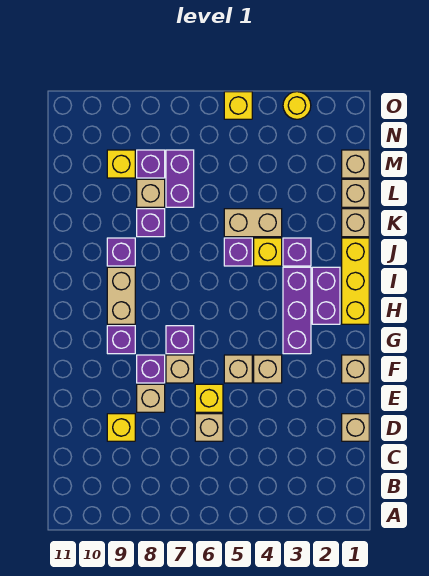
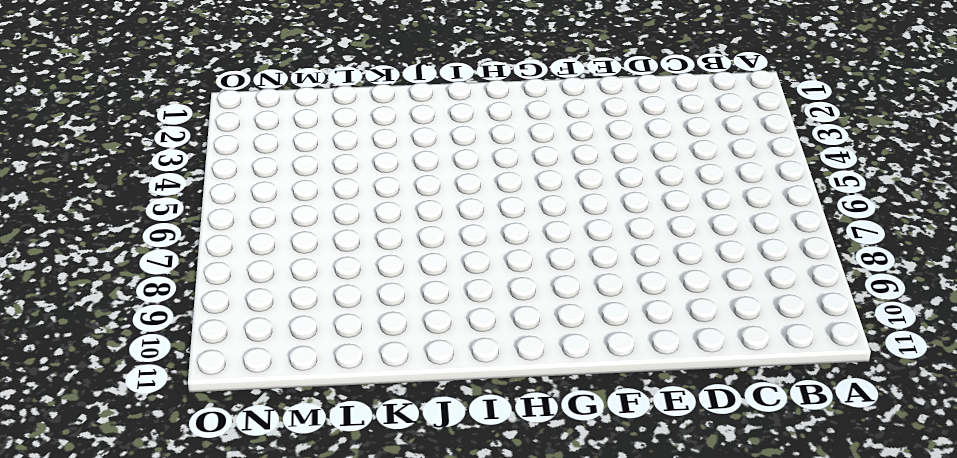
none -> tan 1x1 brick [342,414,369,441]
none -> tan 1x1 brick [195,414,223,441]
none -> yellow 1x1 brick [107,414,135,441]
none -> yellow 1x1 brick [195,384,223,412]

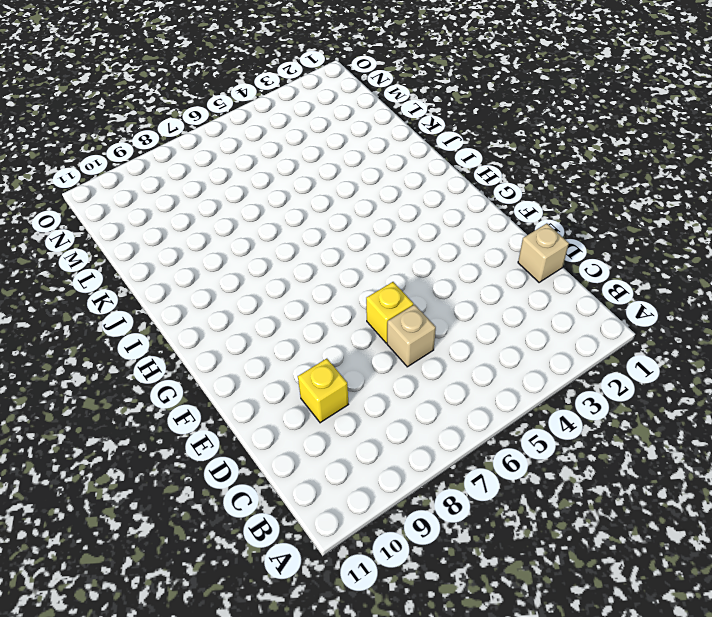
none -> tan 1x1 brick [137,384,165,412]
none -> tan 1x1 brick [342,355,369,383]
none -> tan 1x1 brick [254,355,282,383]
none -> tan 1x1 brick [224,355,252,383]

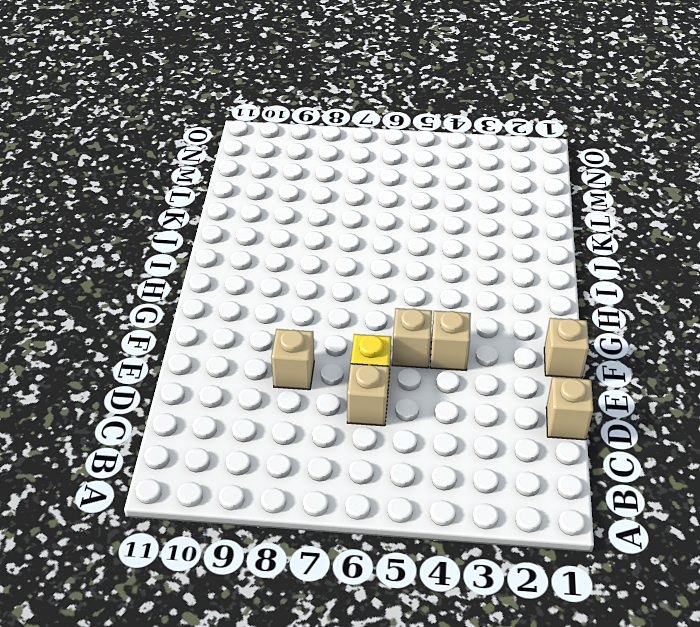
none -> yellow 1x1 brick [107,414,135,441]
none -> tan 1x1 brick [166,355,194,383]
none -> purple 1x1 brick [137,355,165,383]
none -> purple 1x3 brick [283,267,311,354]

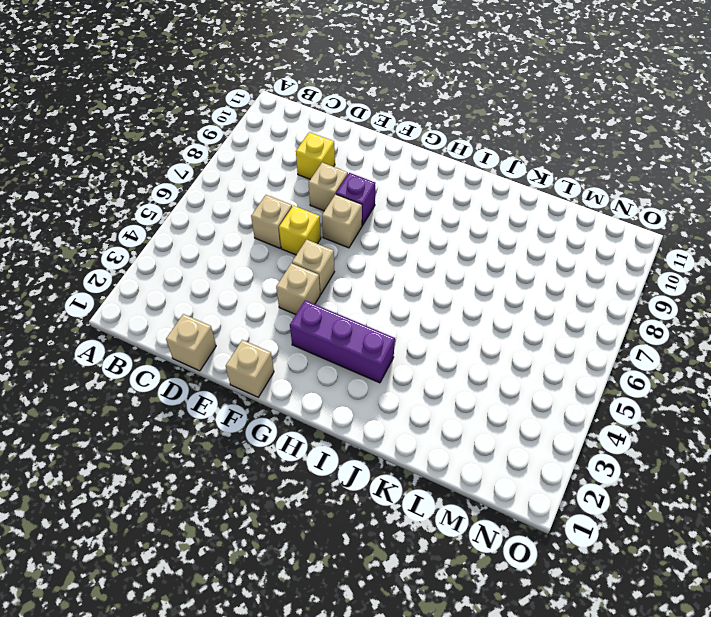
none -> purple 1x1 brick [166,326,194,354]
none -> purple 1x1 brick [107,326,135,354]
none -> yellow 1x3 brick [342,238,369,324]
none -> purple 1x2 brick [312,267,340,324]

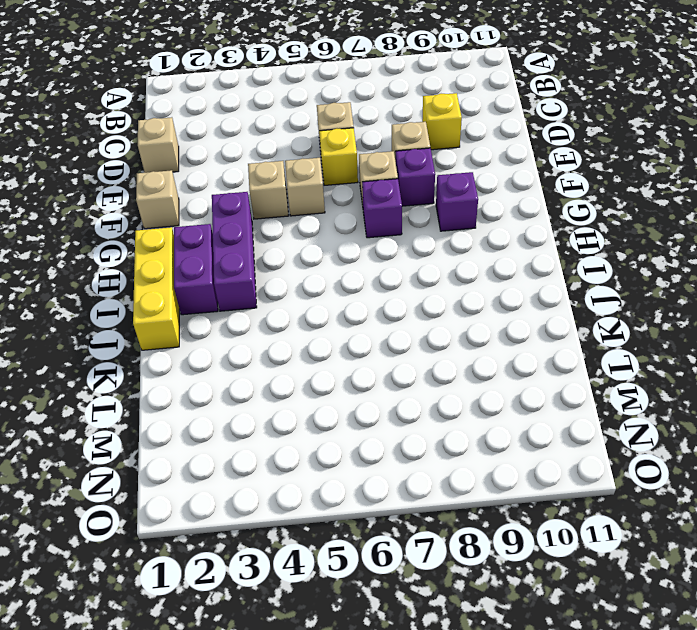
none -> tan 1x2 brick [107,267,135,324]
none -> purple 1x1 brick [283,238,311,266]
none -> yellow 1x1 brick [254,238,282,266]
none -> purple 1x1 brick [224,238,252,266]

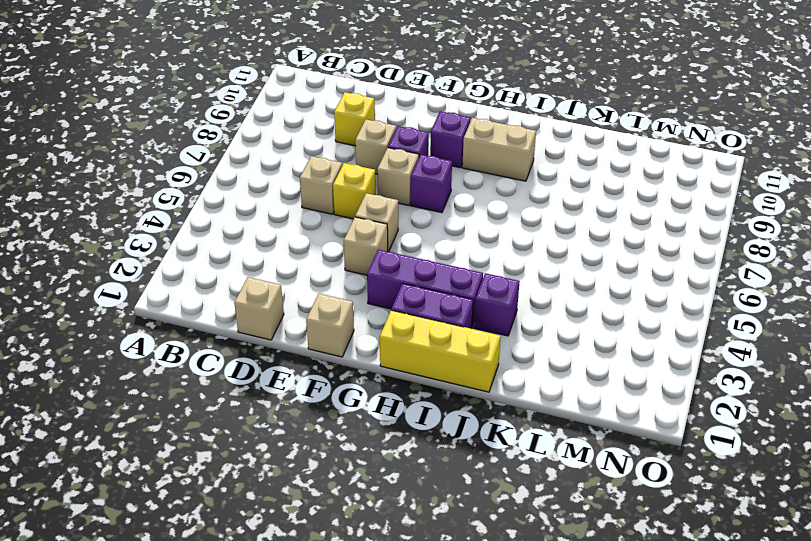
none -> yellow 1x1 brick [254,238,282,266]
none -> purple 1x1 brick [224,238,252,266]
none -> purple 1x1 brick [107,238,135,266]
none -> tan 1x1 brick [342,209,369,237]

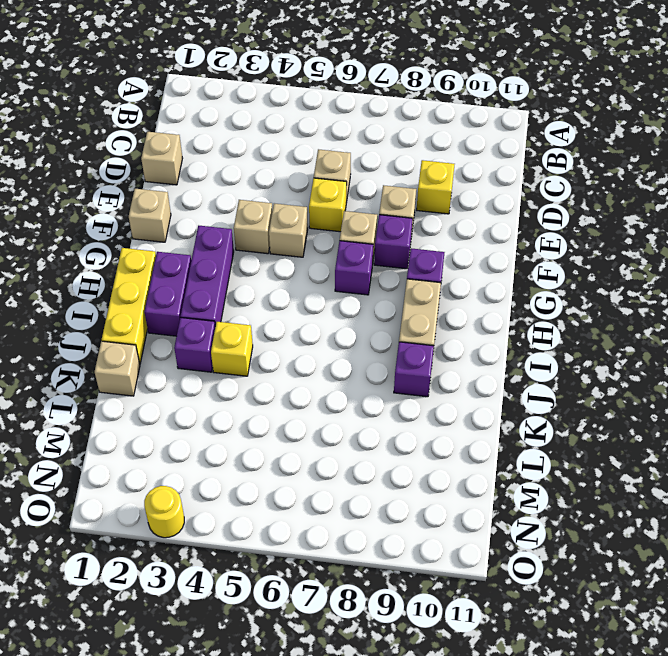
none -> purple 1x1 brick [224,238,252,266]
none -> tan 1x2 brick [224,209,282,237]
none -> purple 1x1 brick [137,209,165,237]
none -> tan 1x1 brick [342,179,369,207]

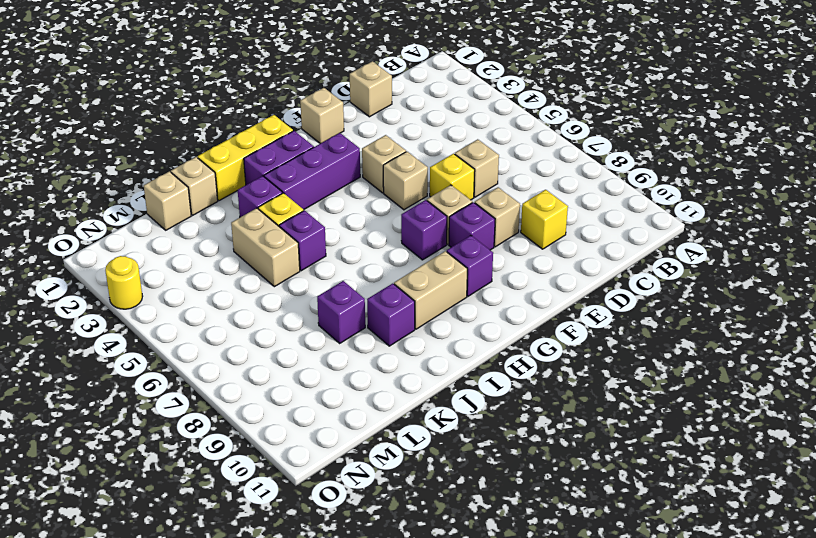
none -> purple 1x2 brick [166,150,194,207]
none -> tan 1x1 brick [137,179,165,207]
none -> tan 1x1 brick [342,150,369,178]
none -> purple 1x1 brick [137,150,165,178]

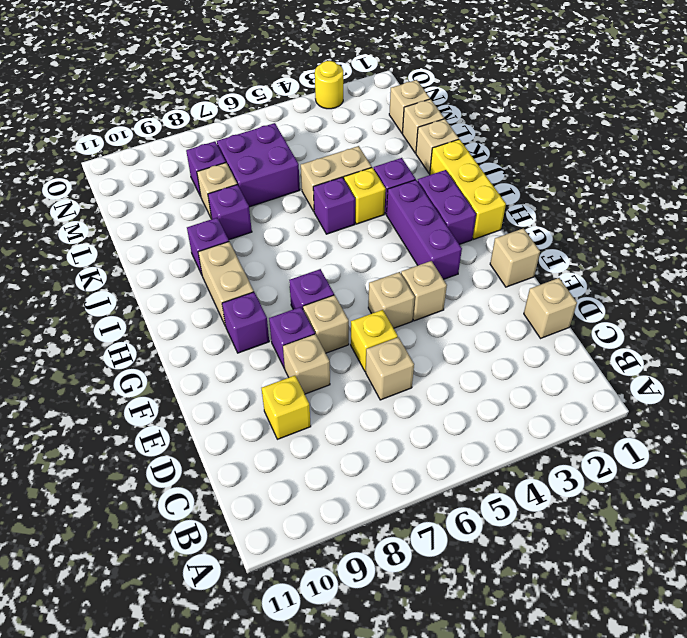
purple 2x2 brick [217,123,300,207] -> purple 1x2 brick [166,150,194,207]
none -> yellow 1x1 brick [107,150,135,178]
none -> yellow 1x1 brick [224,92,252,119]

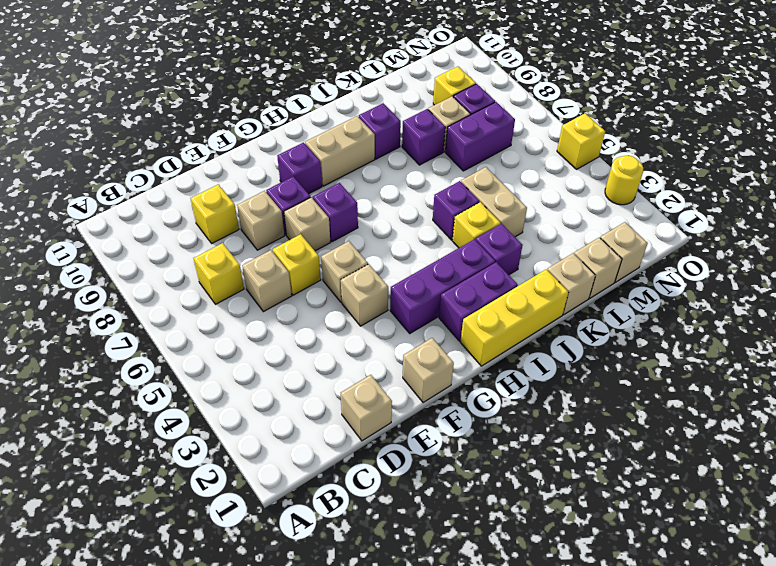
yellow 1x1 brick [194,243,244,304] -> none

